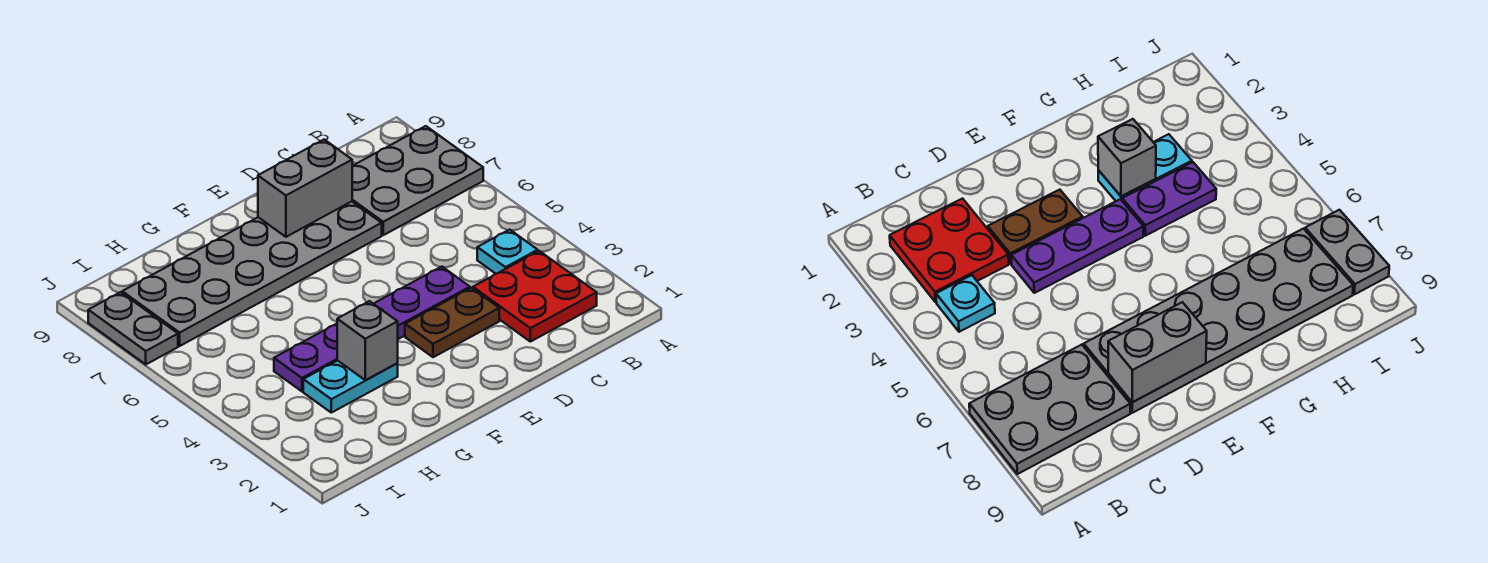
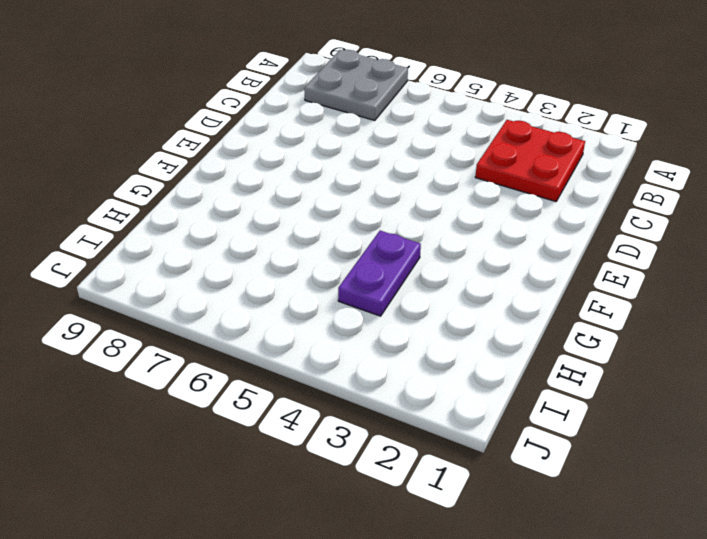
grey 2x2 plate [304,50,408,121] -> grey 2x3 plate [352,126,483,235]
none -> cyan 1x1 plate [477,230,538,274]
none -> brown 1x2 plate [405,288,499,357]

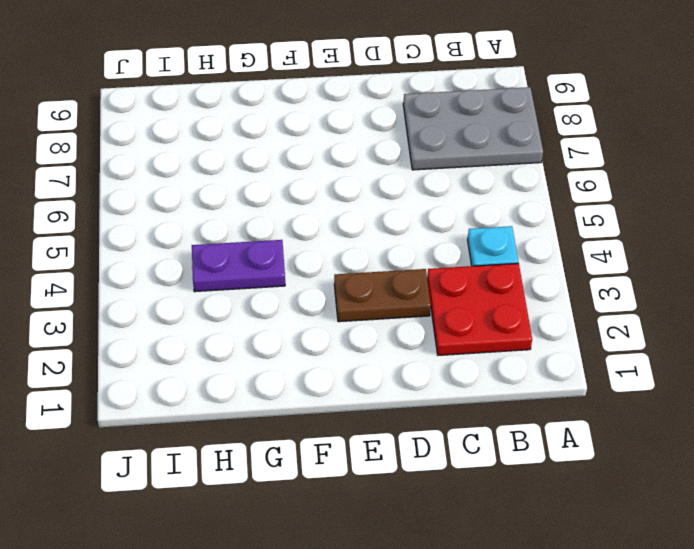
none -> purple 1x3 plate [374,267,470,339]
none -> grey 2x6 plate [122,201,382,346]

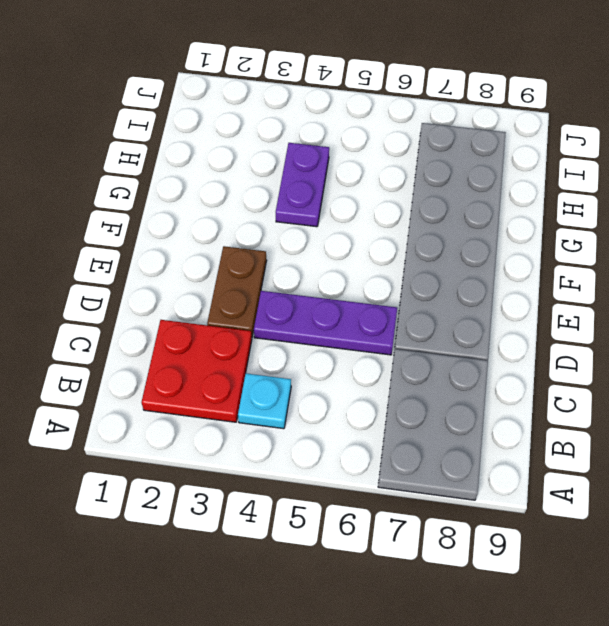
purple 1x3 plate [254,291,397,355] -> purple 1x3 plate turned to [374,267,470,339]
none -> cyan 1x2 plate [303,360,398,413]
none -> grey 1x2 plate [88,292,178,364]

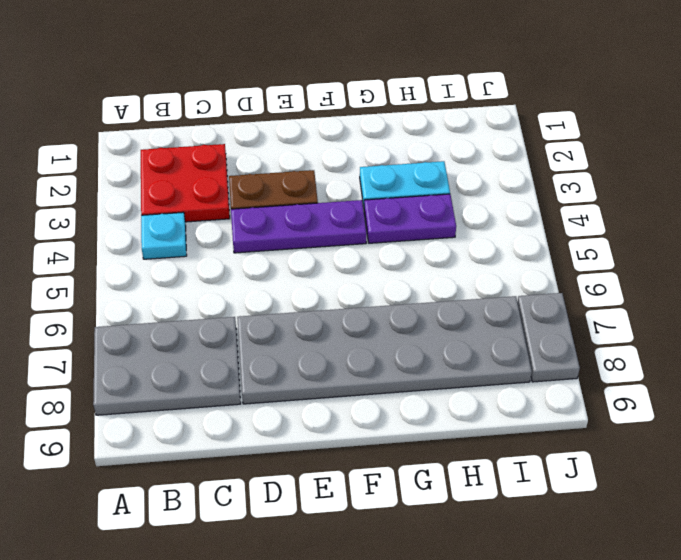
none -> grey 1x2 brick [258,140,352,237]
none -> grey 1x1 brick [337,301,398,380]

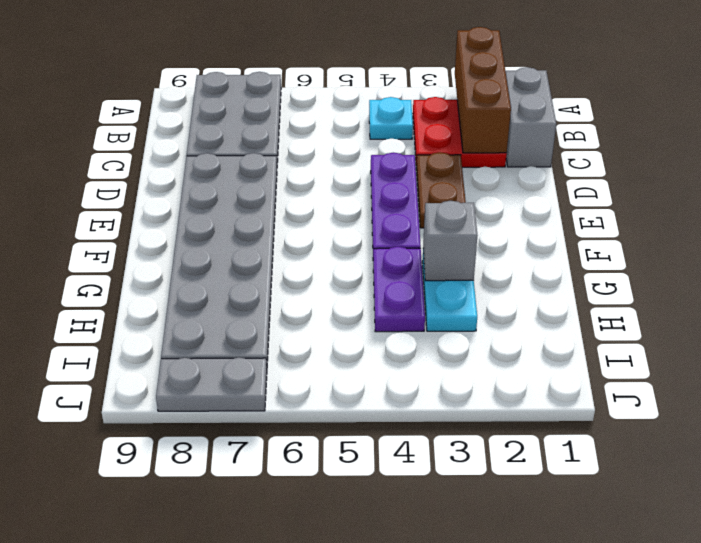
brown 1x3 brick [455,27,511,153] -> none
grey 1x2 brick [505,67,556,167] -> grey 1x2 brick moved to [258,140,352,237]

